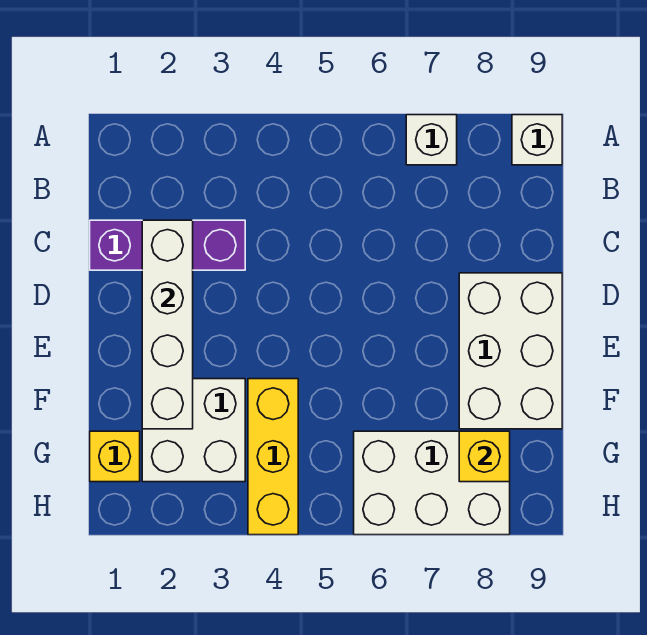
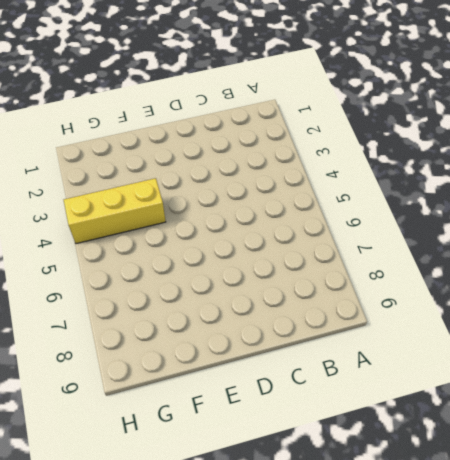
none -> white 1x1 brick [406,115,457,165]
none -> white 1x1 brick [512,115,562,165]

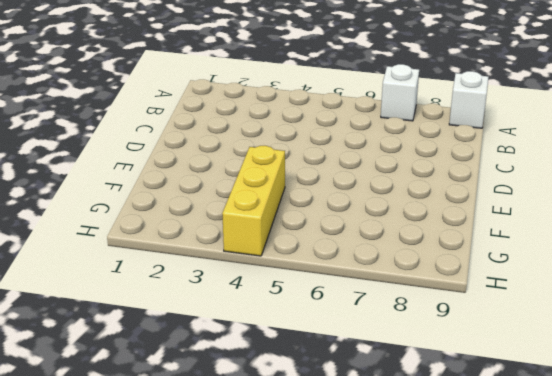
none -> purple 1x3 brick [90,220,245,270]
none -> white 2x3 brick [459,273,562,429]

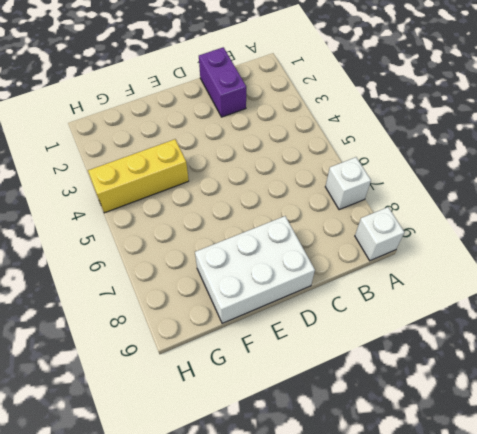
purple 1x2 brick [199,47,246,117] -> purple 1x3 brick [90,220,245,270]
none -> white 2x2 brick [142,379,245,482]
none -> yellow 1x1 brick [90,431,140,482]

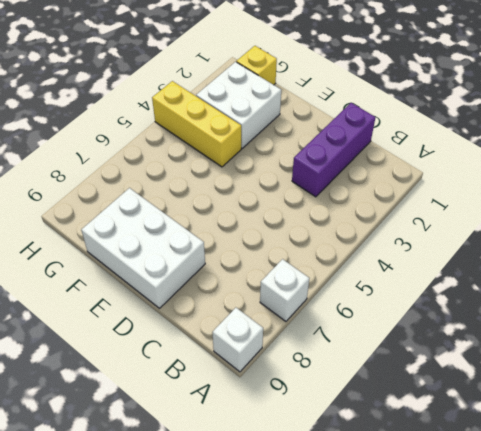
none -> white 2x3 brick [354,431,510,535]
none -> white 1x4 brick [142,220,193,429]

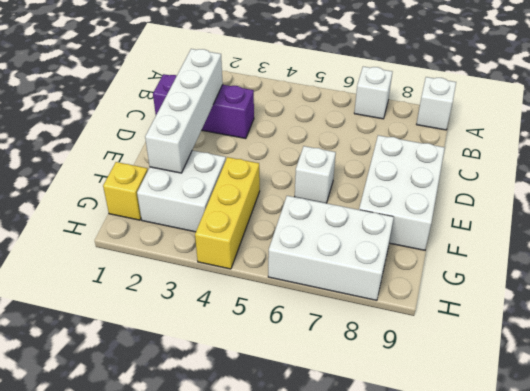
white 1x1 brick [295,146,336,203] -> none
none -> yellow 1x1 brick [459,431,510,482]

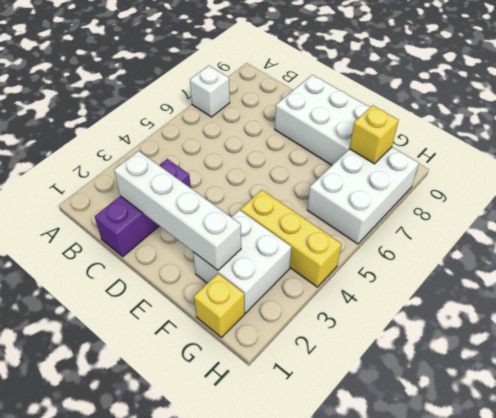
none -> white 1x1 brick [512,115,562,165]

